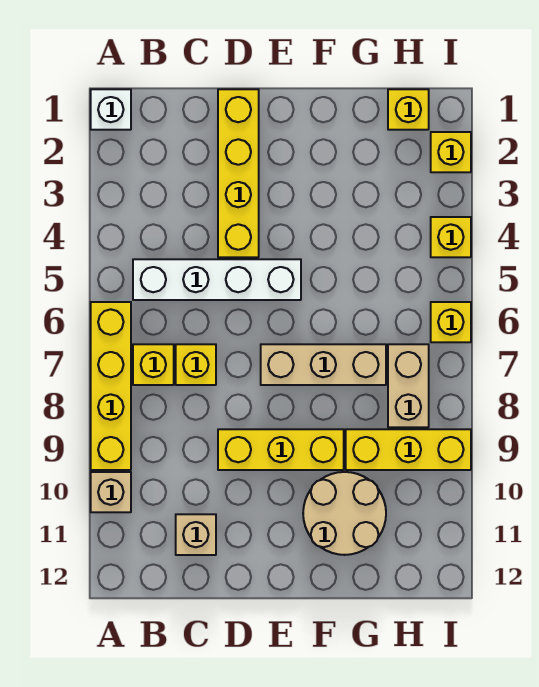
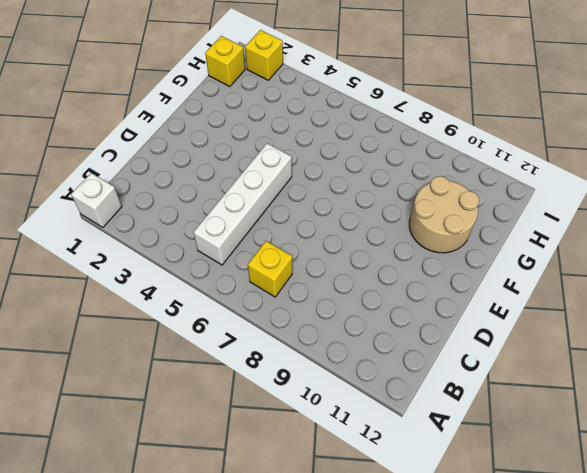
none -> yellow 1x4 brick [91,302,131,470]
none -> tan 1x1 brick [91,472,131,512]
none -> yellow 1x1 brick [176,344,216,385]

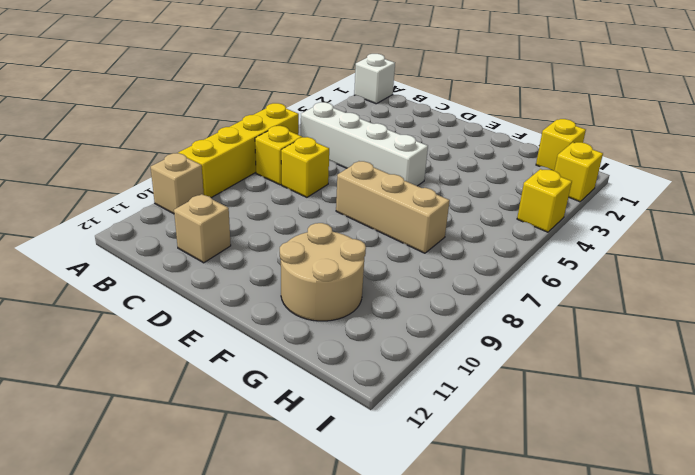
none -> yellow 1x4 brick [218,89,259,257]
none -> yellow 1x3 brick [218,429,344,470]
none -> yellow 1x3 brick [346,429,471,470]

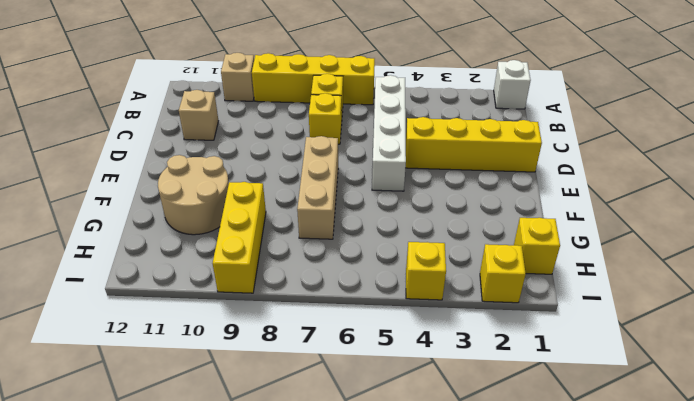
none -> yellow 1x3 brick [218,429,344,470]
none -> tan 1x2 brick [388,344,429,427]
none -> yellow 1x1 brick [431,302,471,342]

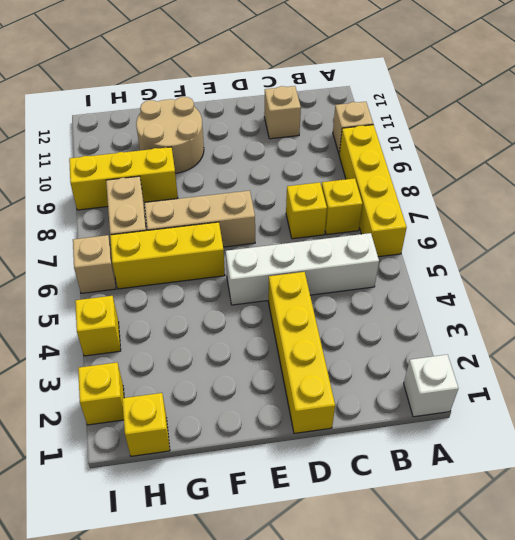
yellow 1x3 brick [110,222,225,289] -> yellow 1x3 brick moved to [218,429,344,470]
tan 1x1 brick [73,235,116,293] -> yellow 1x1 brick [431,302,471,342]

